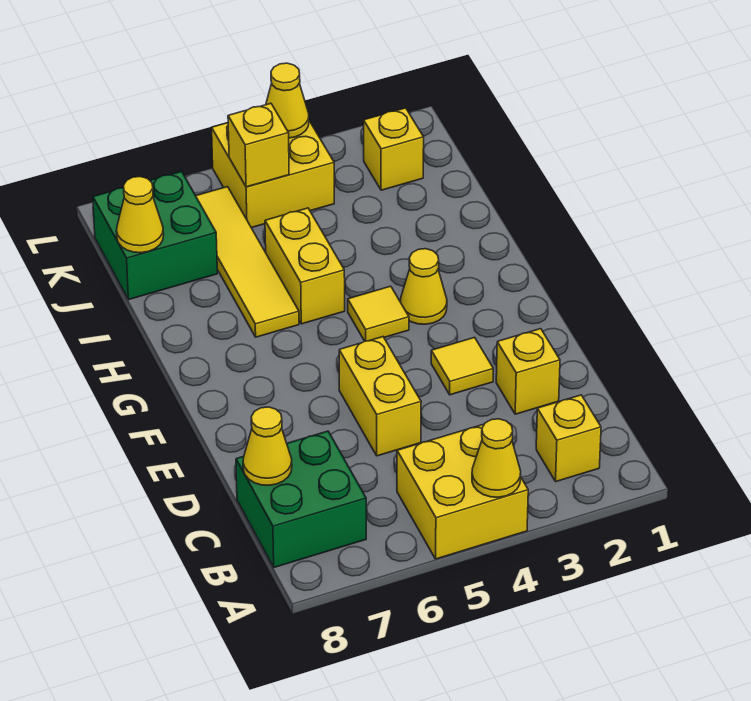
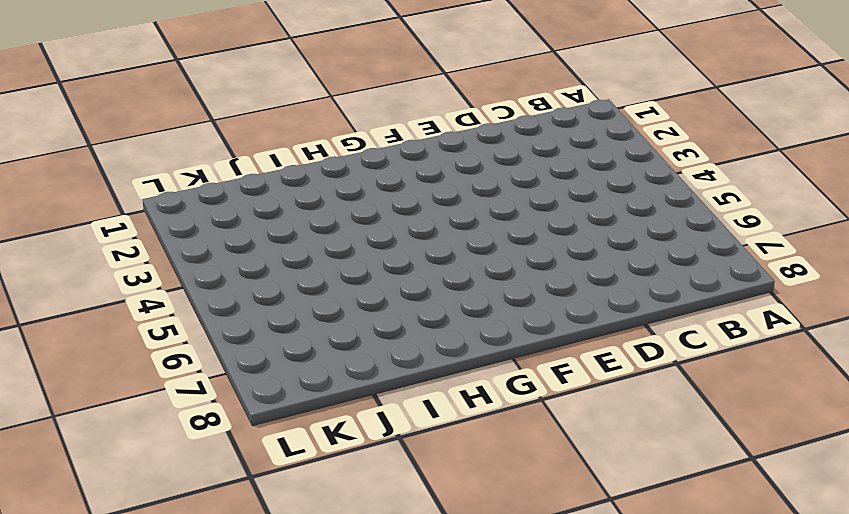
none -> yellow 2x2 brick [397,424,528,559]
none -> yellow 1x1 brick [536,395,601,482]
none -> green 2x2 brick [236,431,366,567]

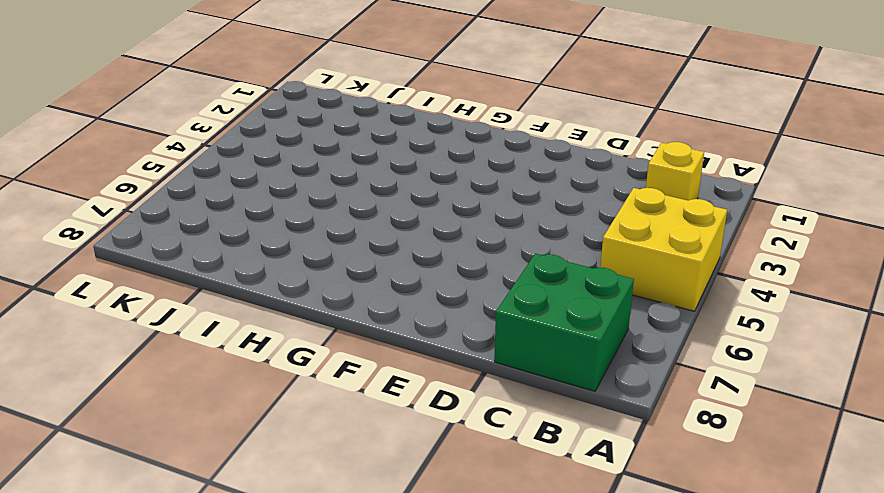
none -> yellow 1x1 brick [496,329,560,414]
none -> yellow 1x2 brick [339,337,421,456]
none -> yellow 1x1 tile [431,337,493,395]

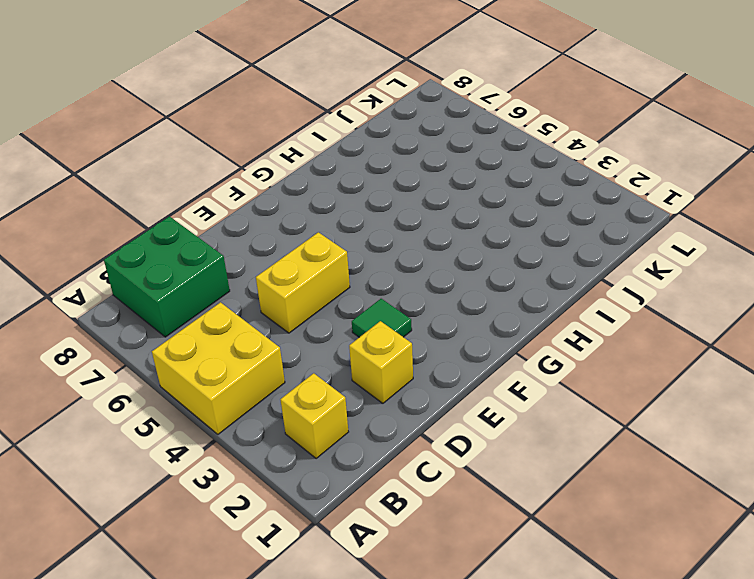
green 1x1 tile [352,299,412,337] -> yellow 1x1 tile [431,337,493,395]
none -> yellow 1x1 cone [400,249,447,324]
none -> yellow 1x1 tile [348,286,409,341]
none -> yellow 1x2 brick [265,208,345,324]

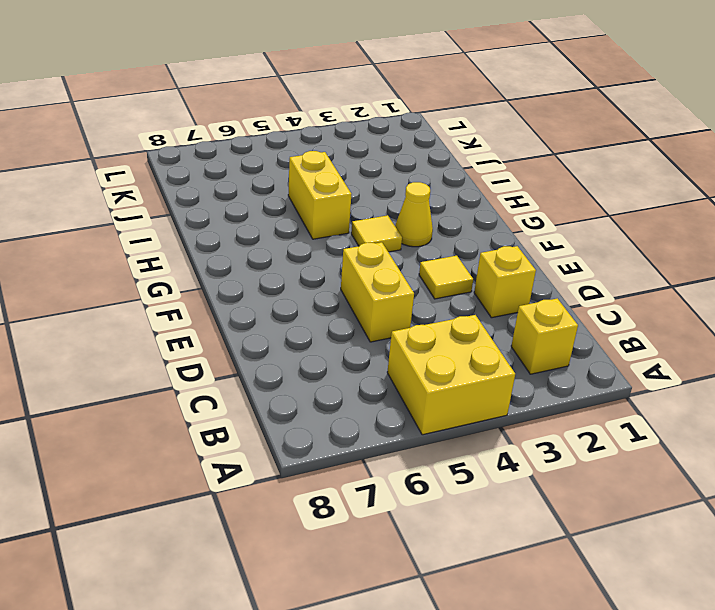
none -> green 2x2 brick [236,431,366,567]
none -> yellow 1x4 tile [196,187,299,337]
none -> green 2x2 brick [93,171,217,300]

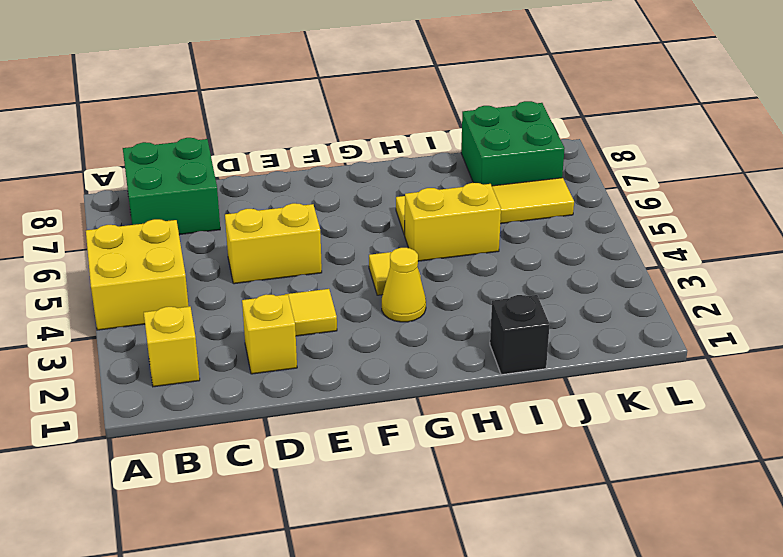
black 1x1 brick [490,295,550,375] -> none
none -> yellow 1x1 brick [364,108,424,190]
none -> yellow 2x2 brick [212,121,334,228]
none -> yellow 1x1 cone [472,419,521,497]

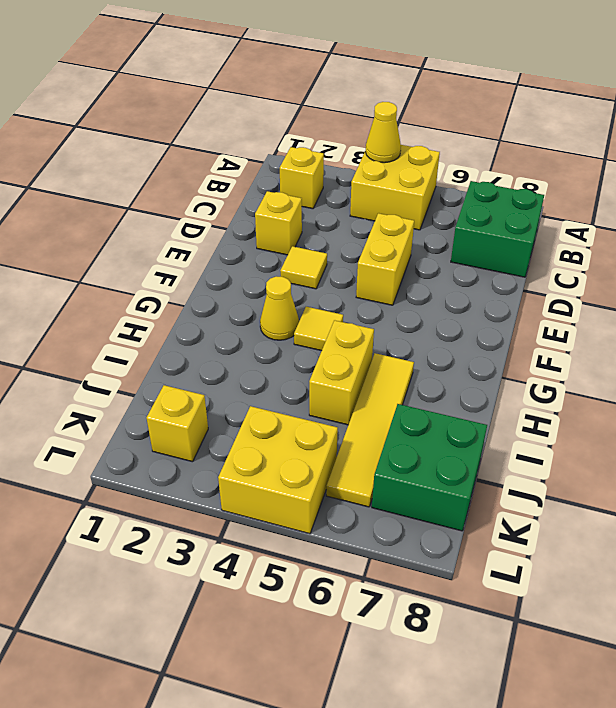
none -> yellow 1x1 cone [243,407,292,485]
none -> yellow 1x1 cone [116,177,164,253]
none -> yellow 1x1 brick [228,103,289,187]

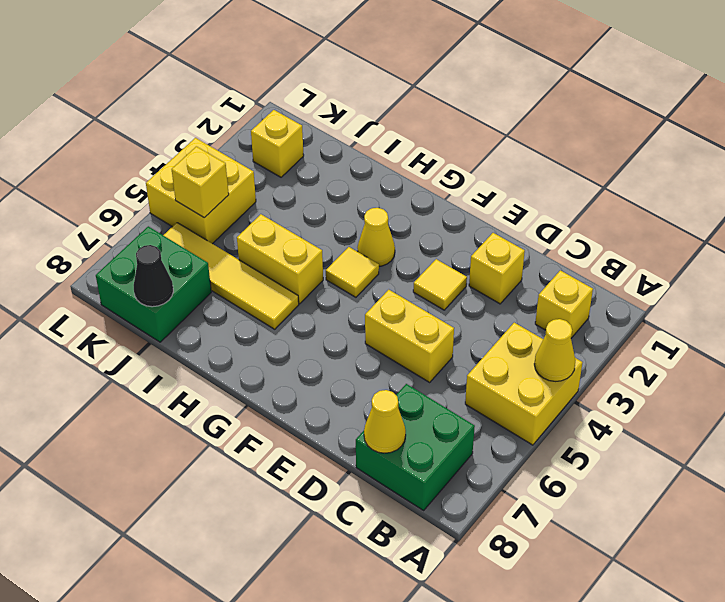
black 1x1 cone [134,245,173,307] -> yellow 1x1 cone [116,177,164,253]
none -> yellow 1x1 cone [266,63,309,138]

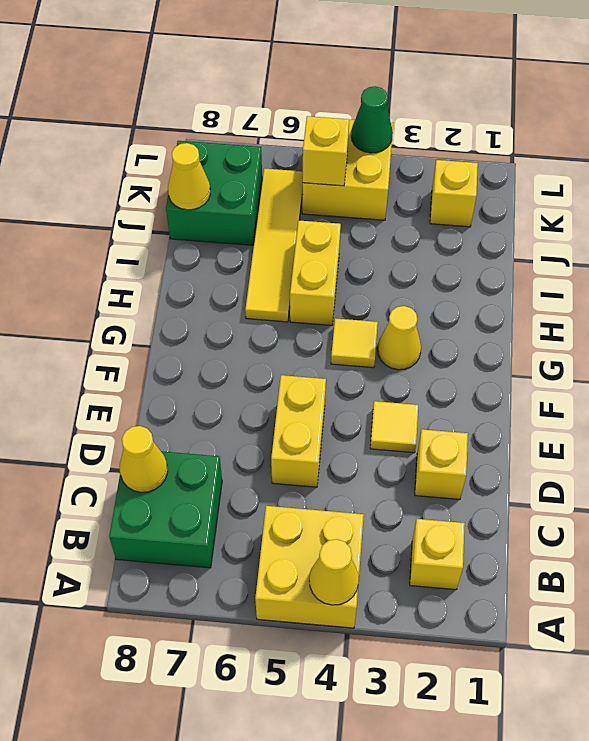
green 1x1 cone [351,86,393,153] -> yellow 1x1 cone [266,63,309,138]

